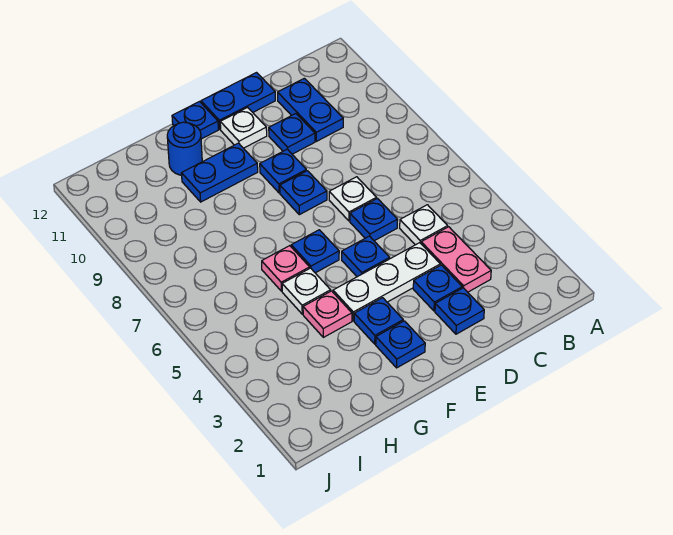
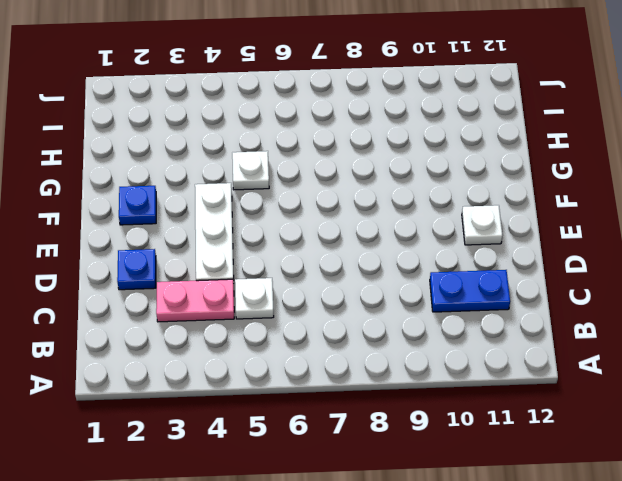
none -> blue 1x1 plate [413,265,462,311]
none -> blue 1x1 plate [350,199,398,241]
none -> white 1x1 plate [329,177,376,221]

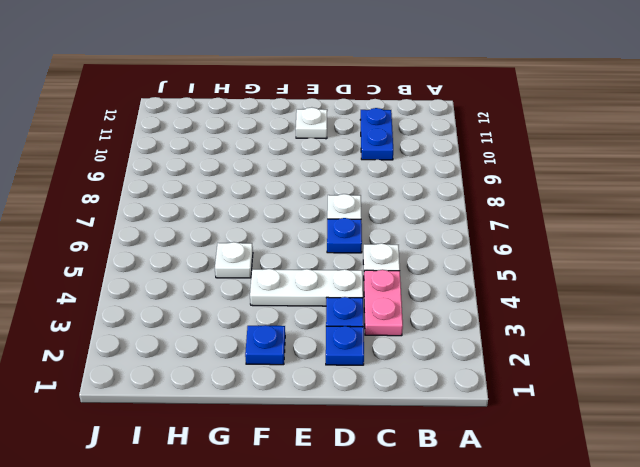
none -> blue 1x1 plate [269,114,315,154]
none -> blue 1x2 plate [201,73,275,129]
none -> blue 1x1 plate [342,236,390,277]

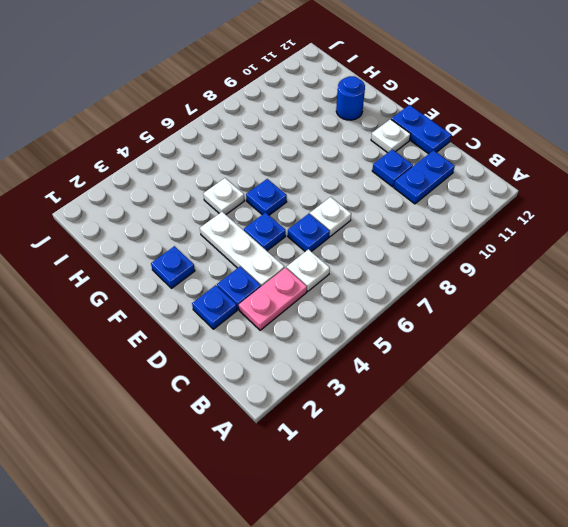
none -> blue 1x1 plate [280,171,327,215]
none -> blue 1x1 plate [260,149,306,193]
none -> blue 1x1 plate [354,298,403,344]

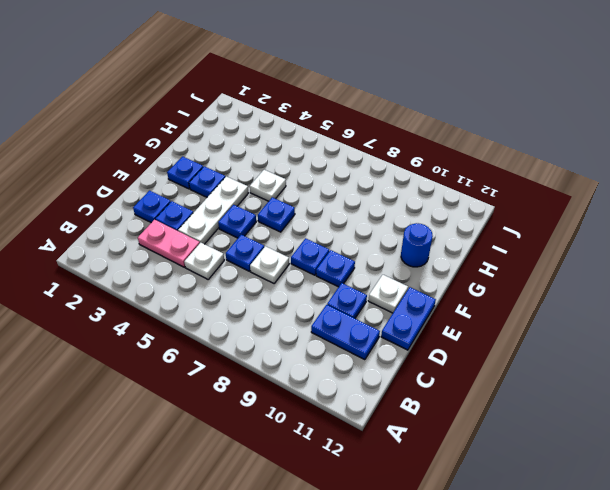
none -> blue 1x2 plate [181,143,258,202]
none -> blue 1x1 plate [172,102,218,139]
none -> pink 1x1 plate [303,291,352,337]

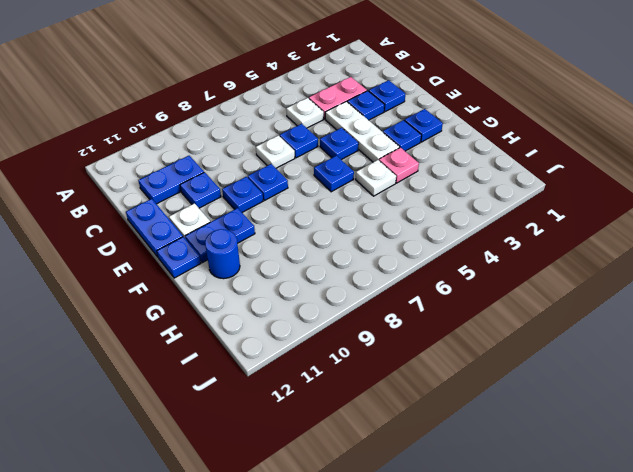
blue 1x2 plate [185,208,255,263] -> blue 1x2 plate turned to [181,143,258,202]
none -> pink 1x1 plate [262,246,310,291]

